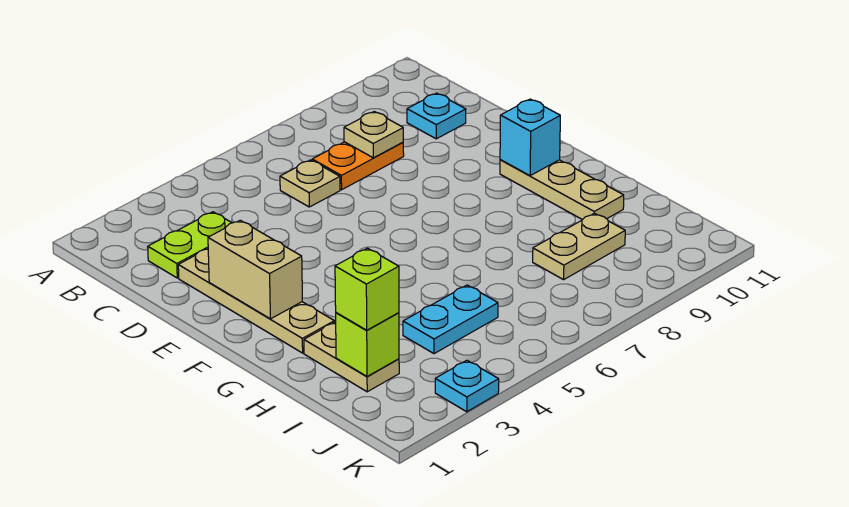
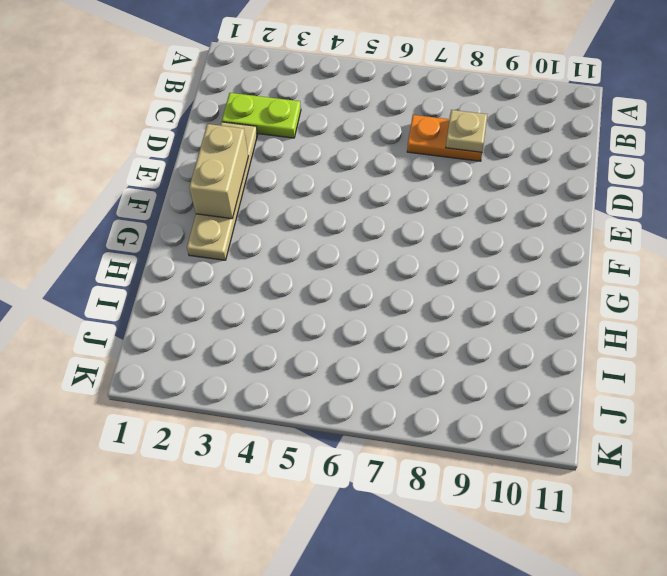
none -> tan 1x1 plate [280,160,340,207]
none -> cyan 1x1 plate [407,93,466,139]
none -> tan 1x3 plate [500,160,624,220]

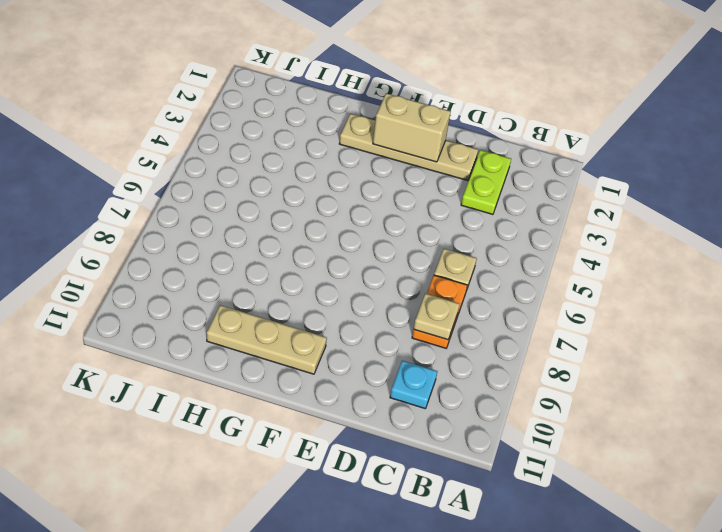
none -> tan 1x2 plate [304,322,399,392]
none -> cyan 1x2 plate [403,285,498,354]
none -> tan 1x2 plate [533,213,625,280]

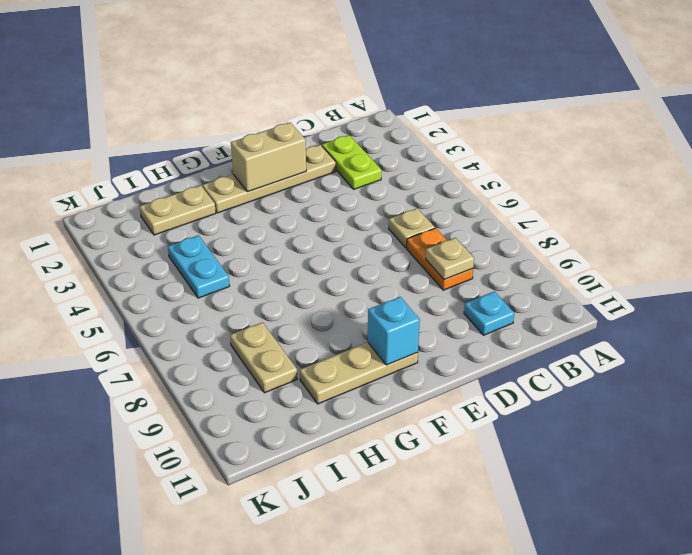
none -> cyan 1x1 plate [435,360,499,412]
none -> lime 1x1 brick [336,313,399,376]
none -> lime 1x1 brick [335,248,399,330]

